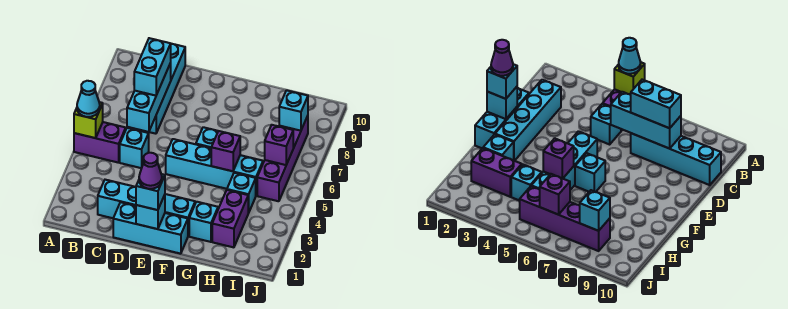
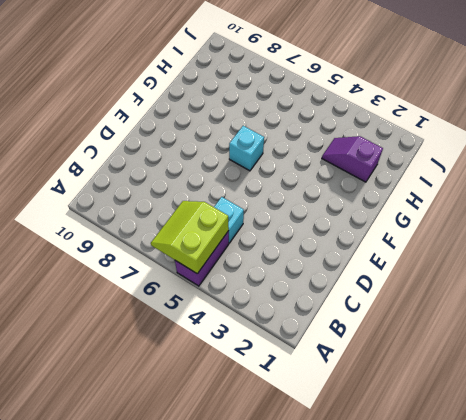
lime 2x2 slope [151,201,229,274] -> lime 1x1 brick [74,102,103,138]
purple 1x2 slope [322,136,383,182] -> purple 1x2 brick [212,190,248,247]
none -> cyan 1x4 brick [98,180,195,235]
none -> cyan 1x4 brick [149,44,185,134]
none -> cyan 1x3 brick [113,202,188,254]

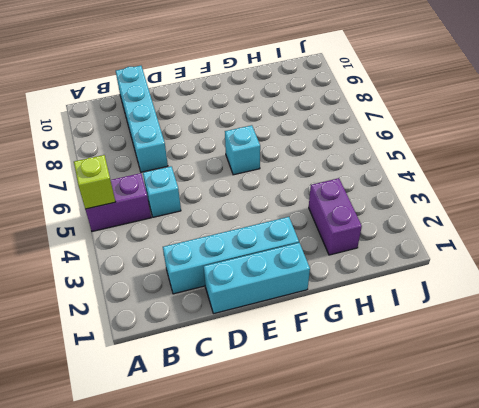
none -> cyan 1x4 brick [166,139,263,195]
none -> cyan 1x1 brick [189,202,218,242]
none -> cyan 1x1 brick [227,173,256,213]

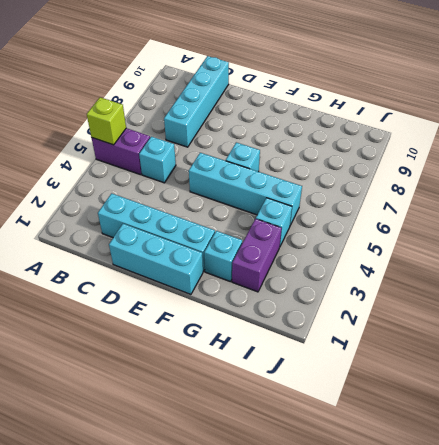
none -> purple 1x4 brick [257,116,308,201]
none -> cyan 1x3 brick [127,63,171,132]
none -> cyan 1x1 brick [136,195,165,229]

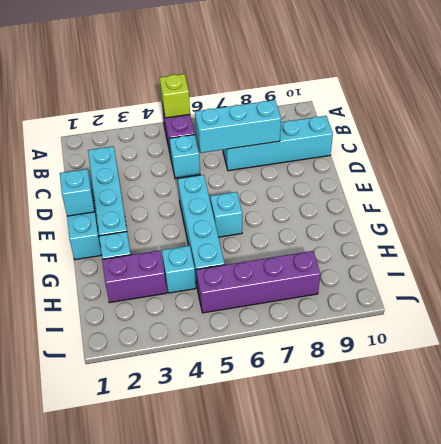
none -> purple 1x1 brick [211,131,240,171]
none -> purple 1x1 brick [265,125,293,165]
none -> cyan 1x1 brick [279,90,308,131]

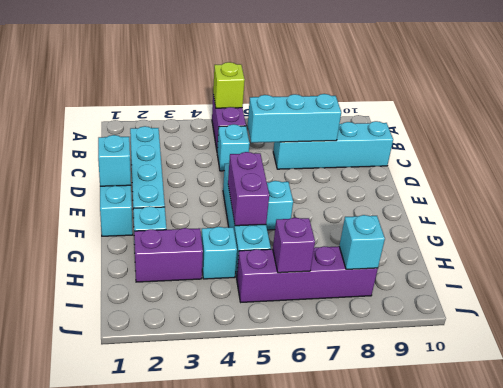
purple 1x2 brick [228,152,269,226] -> purple 1x1 brick [211,131,240,171]
none -> cyan 1x1 cone [77,81,100,117]
none -> cyan 1x2 brick [134,38,171,96]
none -> cyan 1x1 brick [136,174,165,210]

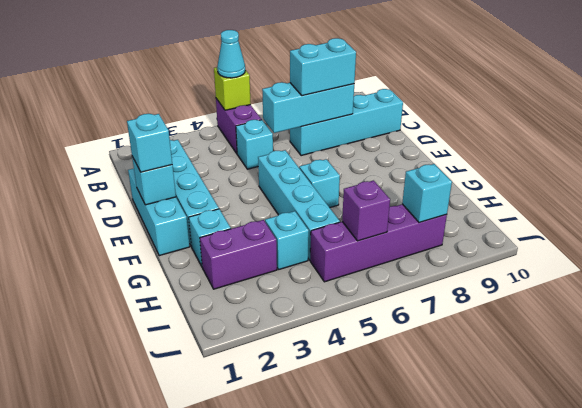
none -> purple 1x1 brick [211,131,240,171]
none -> purple 1x1 cone [139,153,162,189]

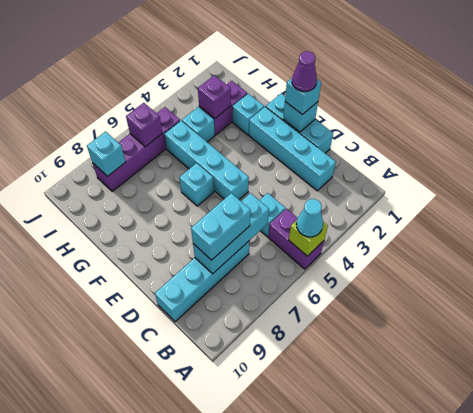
purple 1x1 brick [198,75,231,118] -> purple 1x1 brick moved to [211,131,240,171]

